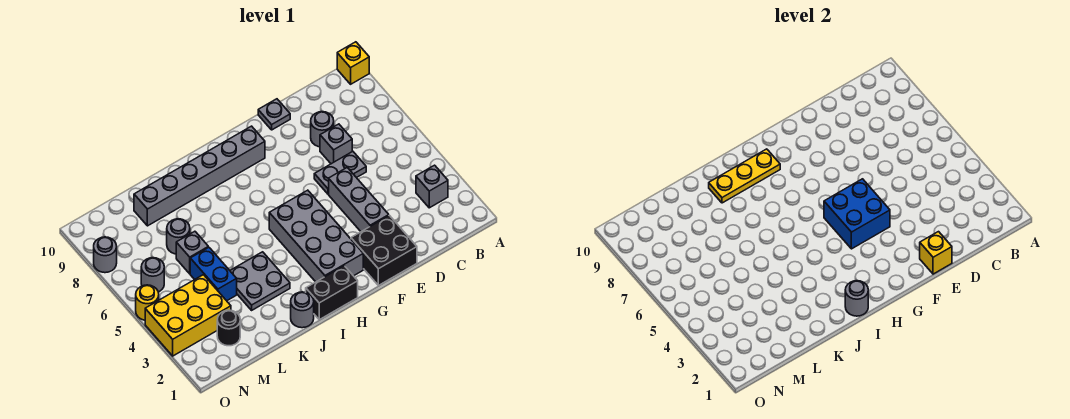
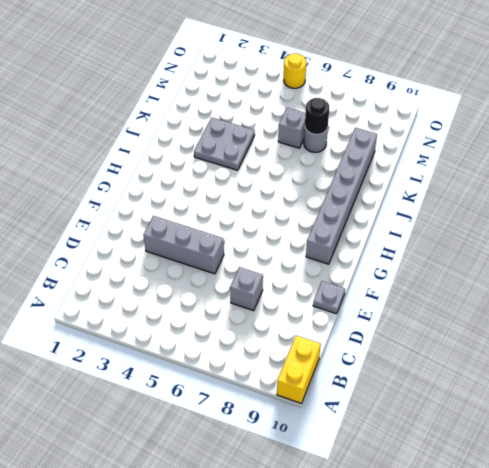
yellow 1x2 brick [277,336,321,403] -> yellow 1x1 brick [337,42,369,84]
black 1x1 round brick [305,98,329,135] -> black 1x1 round brick moved to [217,310,240,346]
none -> grey 1x1 brick [416,165,448,208]
none -> grey 1x2 plate [314,151,366,194]
none -> grey 1x1 round brick [311,112,334,147]

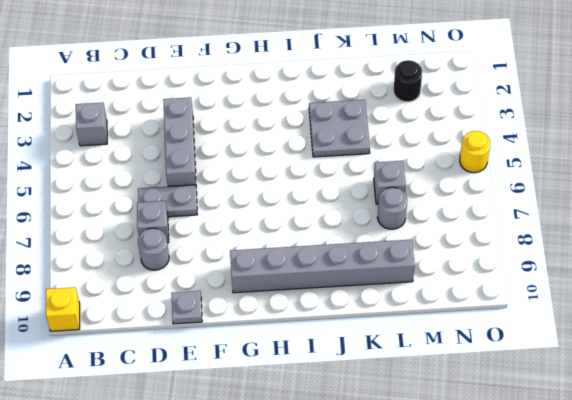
none -> black 2x2 brick [351,216,417,285]
none -> grey 2x4 brick [269,190,363,282]
none -> black 1x2 brick [306,266,358,320]

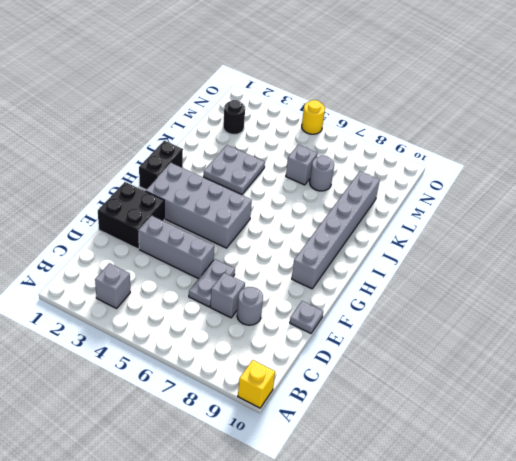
none -> grey 1x1 round brick [291,292,314,328]
none -> blue 1x2 brick [190,247,237,301]
none -> yellow 2x3 brick [145,275,231,356]

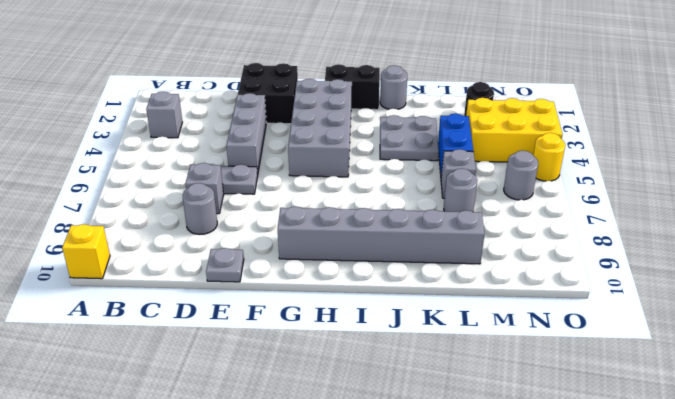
none -> grey 1x1 round brick [94,237,117,273]
none -> yellow 1x1 brick [920,232,952,274]
none -> blue 2x2 brick [824,179,890,249]

